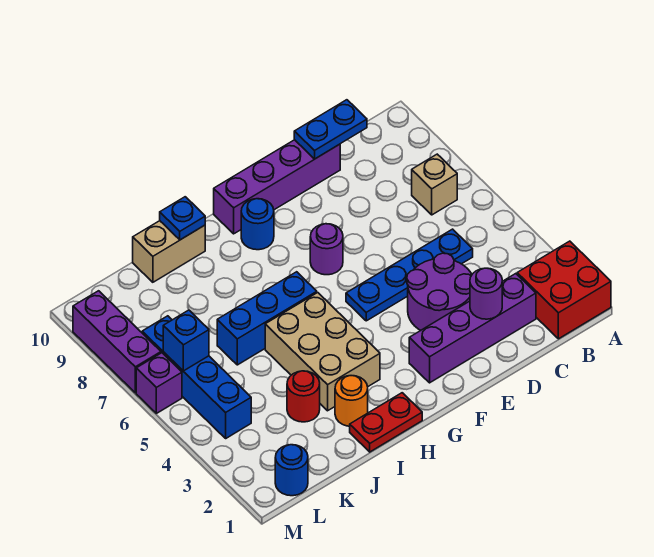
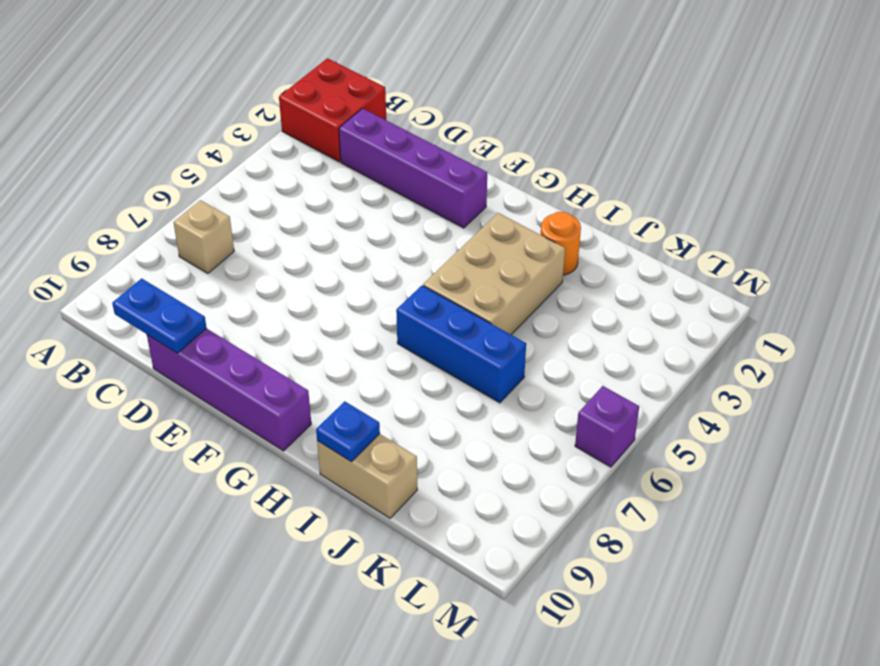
none -> blue 1x4 plate [346,229,473,321]
none -> purple 2x2 round brick [407,253,472,330]
none -> purple 1x1 round brick [310,224,343,275]

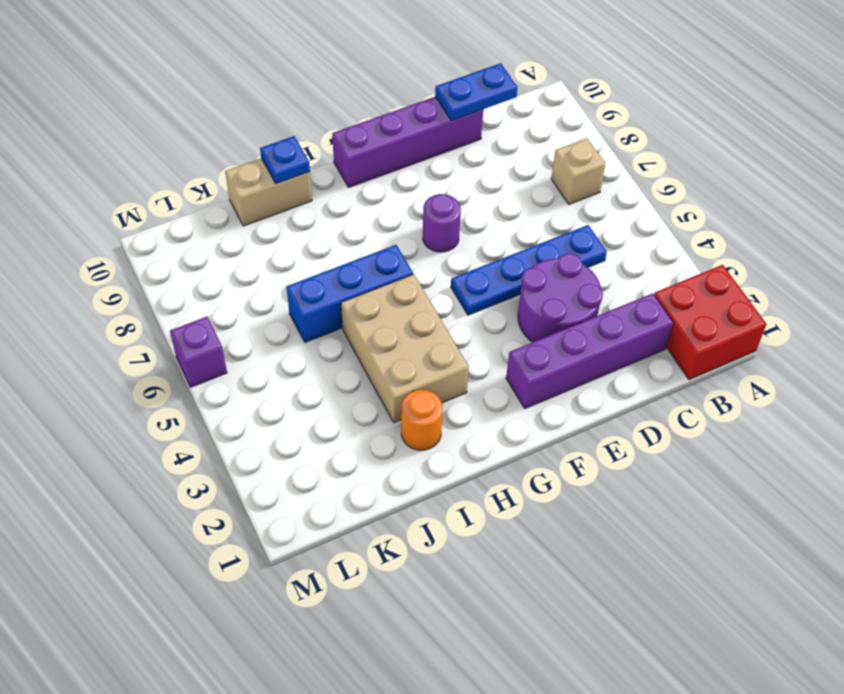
none -> blue 1x1 round brick [241,199,274,250]
none -> red 1x2 plate [350,393,422,452]
none -> red 1x1 round brick [287,371,320,422]

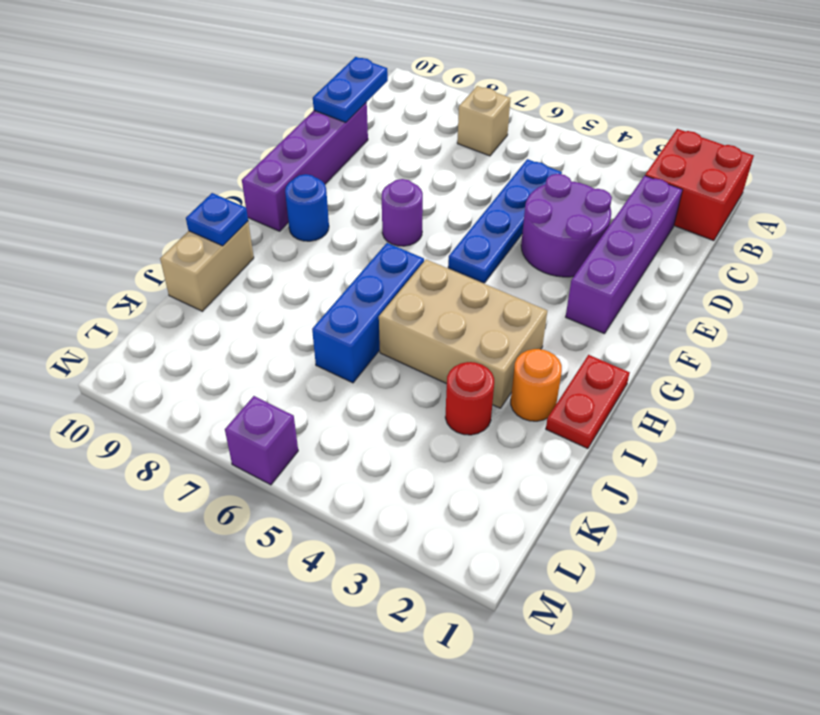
none -> blue 1x1 round brick [275,445,308,496]
none -> blue 1x4 brick [142,316,251,438]
none -> purple 1x3 brick [73,291,161,393]

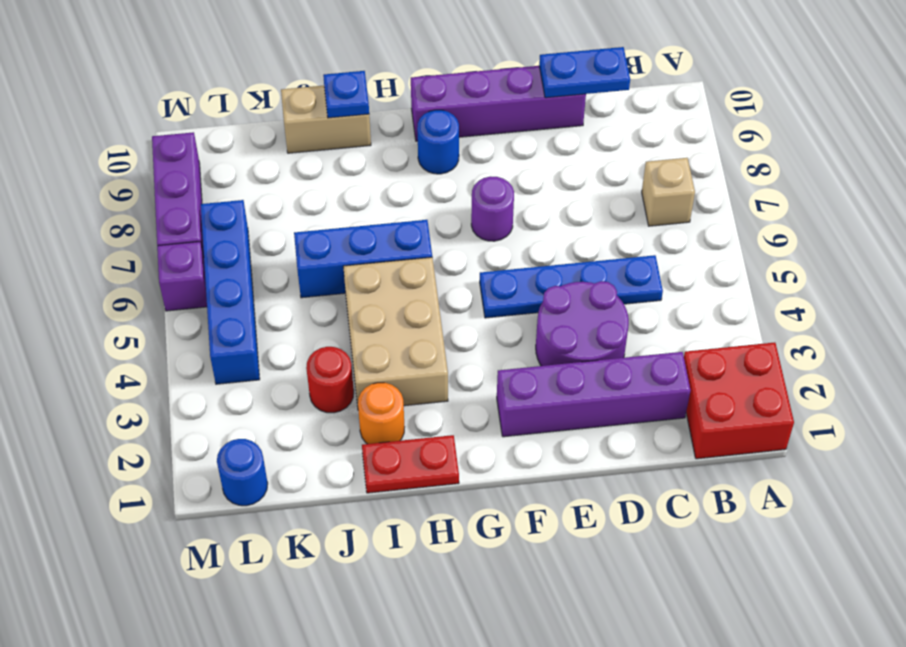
none -> purple 1x1 round brick [470,268,502,319]
none -> blue 1x1 brick [163,310,209,371]

